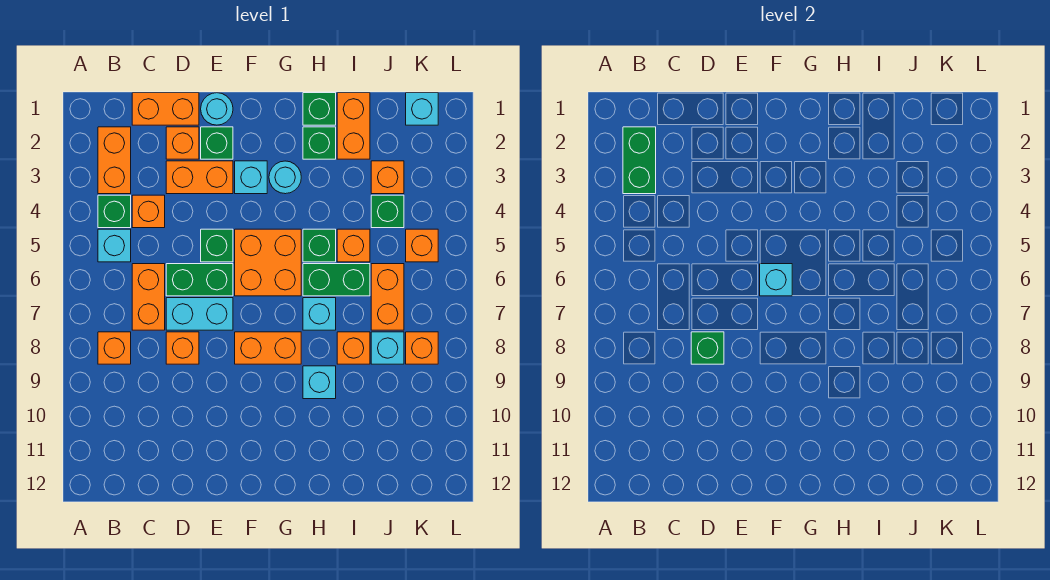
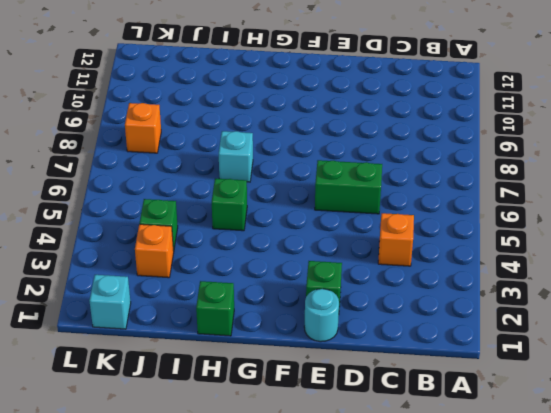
none -> orange 1x2 brick [98,127,131,194]
none -> green 1x1 brick [98,195,131,228]
none -> cyan 1x1 brick [98,229,131,262]
none -> orange 1x1 brick [98,332,131,364]

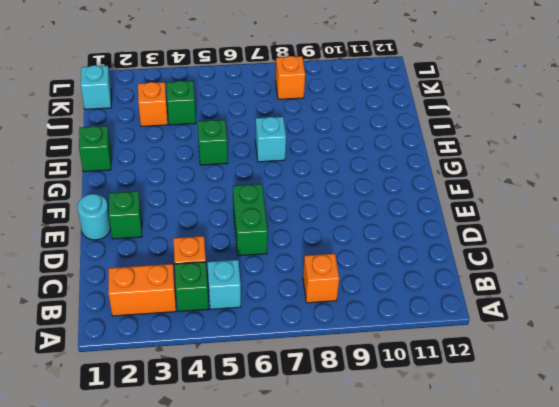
none -> orange 1x2 brick [132,93,199,125]
none -> orange 1x2 brick [132,264,165,330]
none -> orange 1x1 brick [166,127,199,159]
none -> orange 1x2 brick [166,161,233,194]

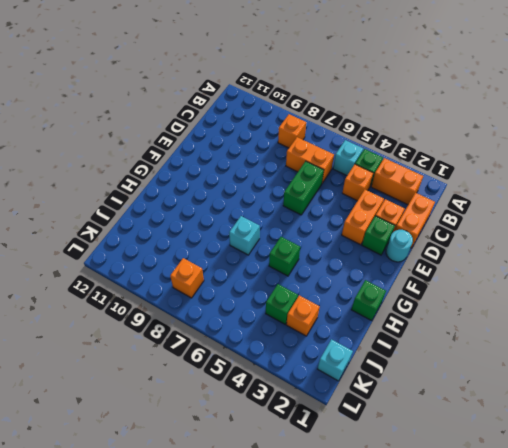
none -> cyan 1x2 brick [166,298,233,330]
none -> orange 1x1 brick [166,332,199,364]
none -> green 1x1 brick [201,229,233,262]
none -> cyan 1x1 brick [235,161,267,194]

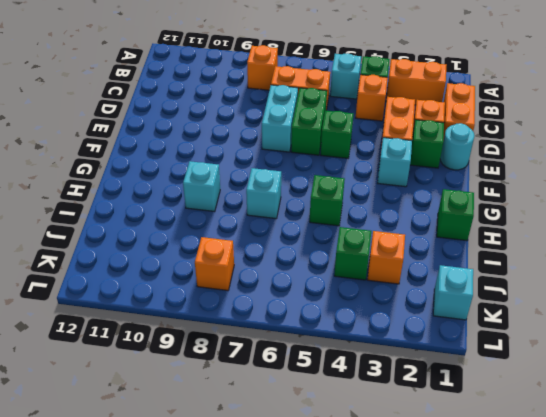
none -> orange 1x1 brick [166,332,199,364]
none -> orange 2x2 brick [235,229,301,296]
none -> orange 1x2 brick [235,332,301,364]
none -> cyan 1x1 round brick [269,161,301,194]

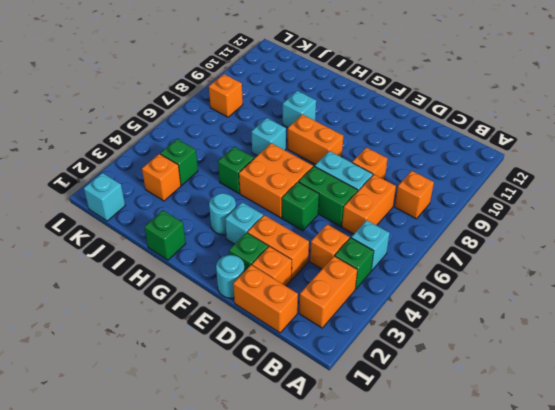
none -> green 1x1 brick [303,127,336,159]
none -> green 1x2 brick [303,264,370,296]
none -> orange 1x2 brick [337,93,370,159]
none -> orange 1x1 brick [337,229,370,262]

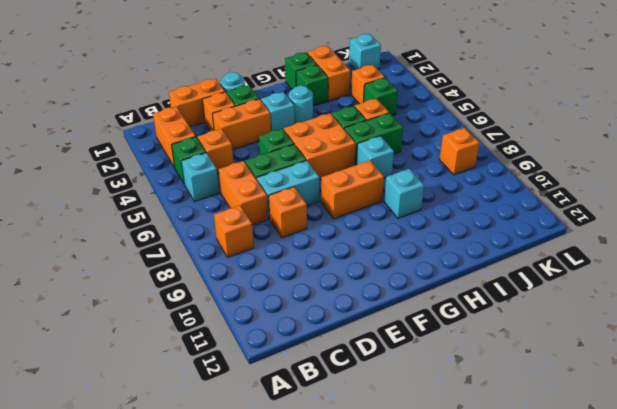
none -> orange 1x1 brick [337,332,370,364]
none -> orange 1x2 brick [371,264,404,330]
none -> cyan 1x1 brick [371,332,404,364]
none -> orange 1x1 brick [406,229,438,262]

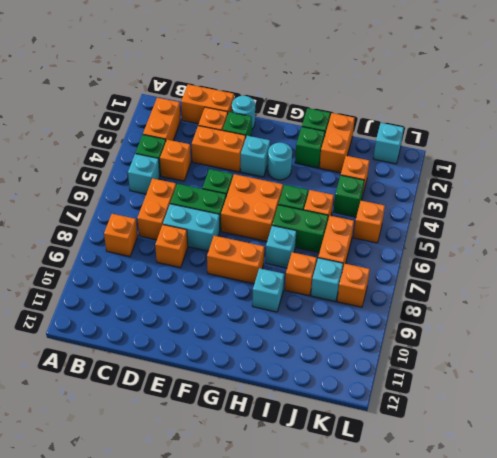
none -> green 1x2 brick [623,127,656,194]
none -> green 1x1 brick [691,332,724,364]
none -> cyan 1x1 brick [760,264,792,296]

